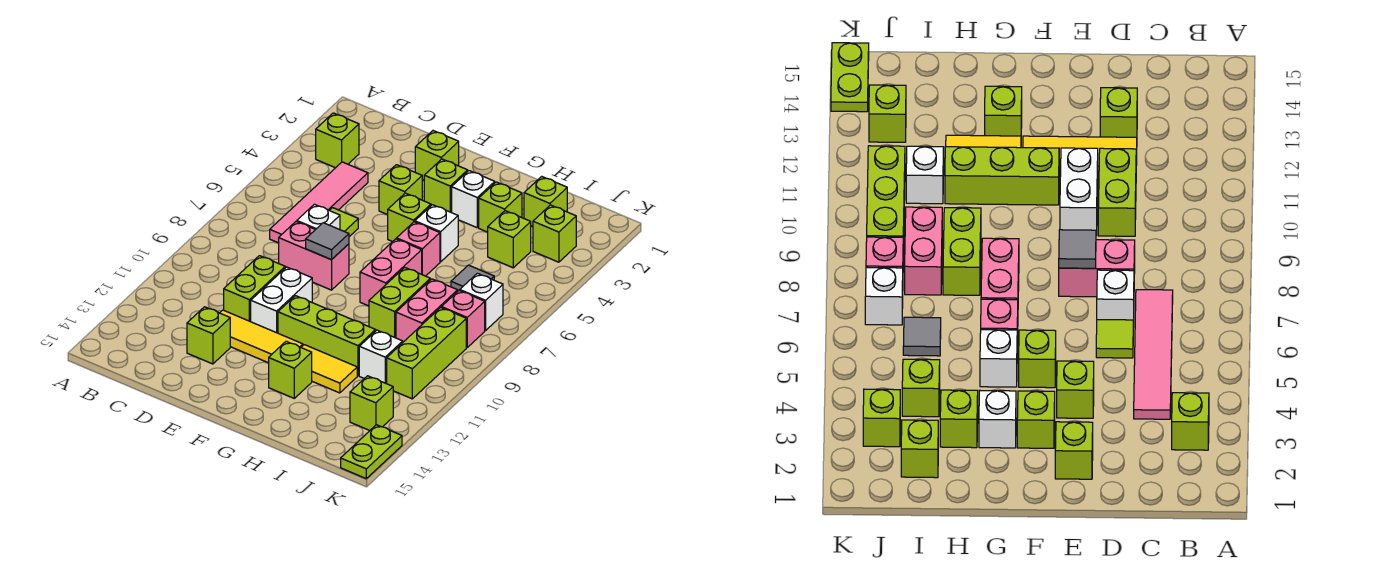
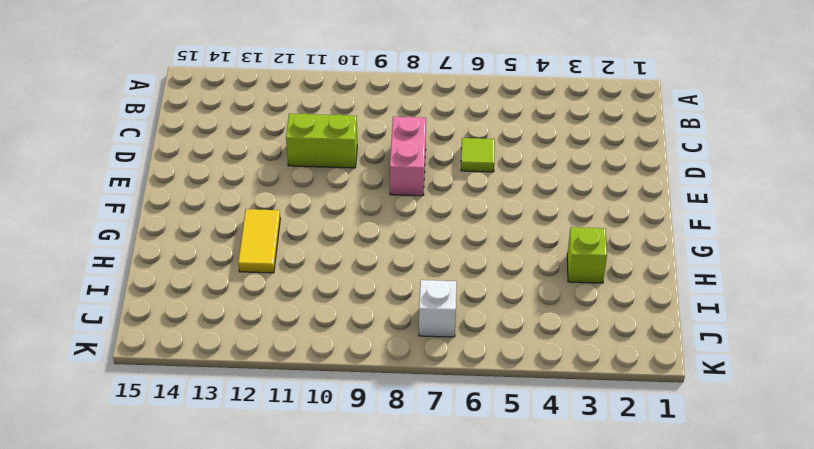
none -> lime 1x1 brick [316,113,359,168]
none -> pink 1x4 tile [270,162,368,243]
none -> white 1x1 brick [297,204,340,230]
none -> yellow 1x3 tile [220,310,303,363]

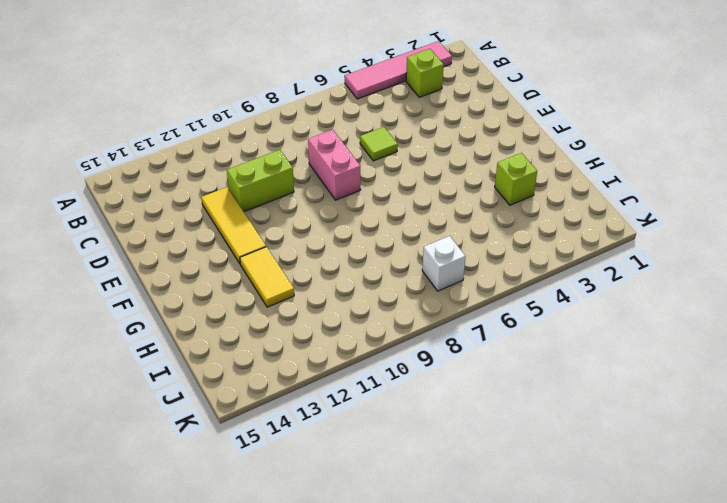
pink 1x4 tile [345,41,452,99] -> pink 1x4 tile moved to [270,162,368,243]
none -> white 1x1 brick [297,204,340,230]
none -> lime 1x1 brick [187,307,230,364]
none -> lime 1x1 brick [415,131,459,180]
none -> lime 1x1 brick [379,165,422,215]

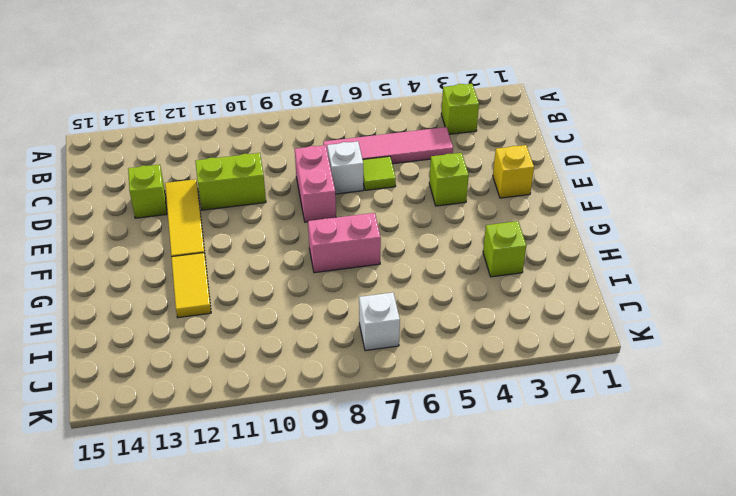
yellow 1x1 brick [493,145,534,198] -> lime 1x1 brick [415,131,459,180]
none -> white 1x2 brick [251,267,312,333]
none -> lime 1x1 brick [424,159,468,213]
none -> lime 1x1 brick [388,193,431,242]
none -> lime 1x3 brick [278,296,376,376]

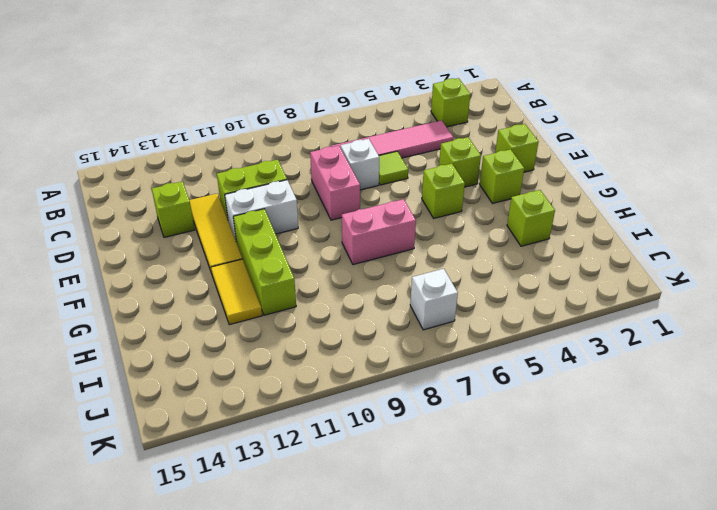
none -> white 1x1 brick [452,171,495,228]
none -> white 1x1 brick [415,205,458,262]
none -> pink 1x1 brick [397,222,440,276]
none -> lime 1x1 brick [269,341,312,398]

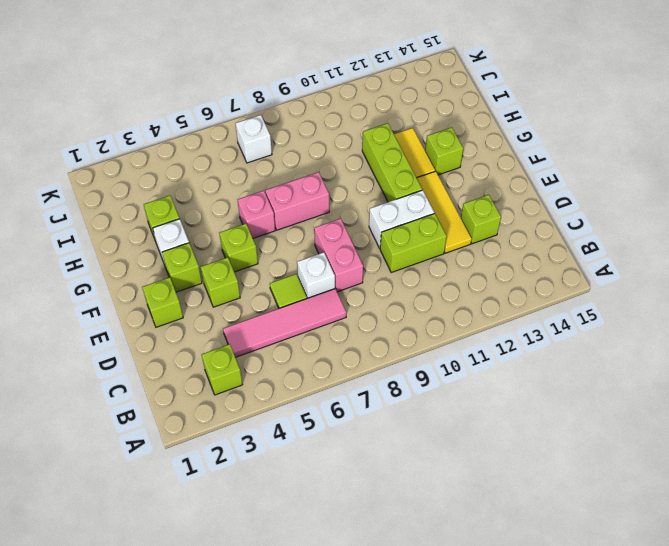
none -> white 1x1 brick [415,205,458,262]
none -> lime 1x2 brick [369,267,430,338]
none -> lime 1x1 brick [524,176,567,226]
none -> lime 1x1 brick [488,211,531,268]

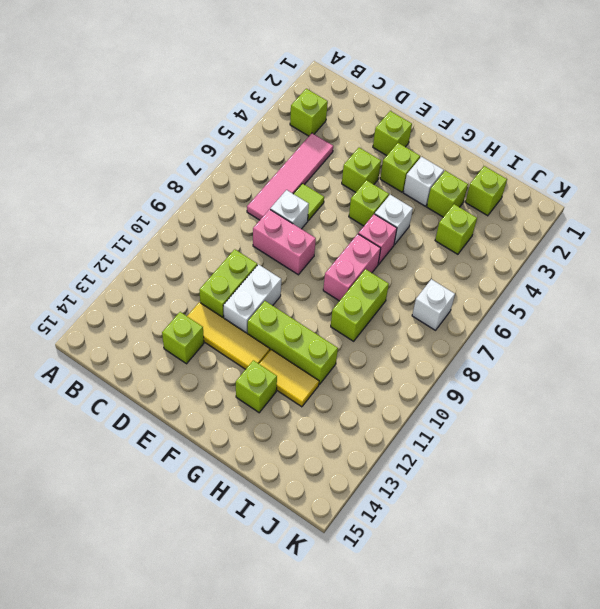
none -> grey 1x1 tile [451,265,494,291]
none -> pink 1x2 brick [396,279,458,342]
none -> white 1x1 brick [359,330,403,384]
none -> lime 1x1 brick [533,205,576,262]

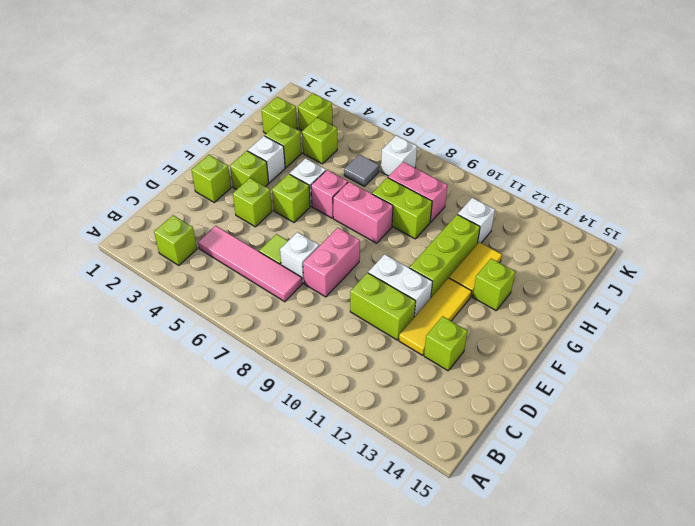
none -> pink 1x1 brick [441,290,485,347]
none -> lime 1x3 brick [387,308,466,399]
none -> lime 1x1 brick [350,376,393,430]
none -> lime 1x2 plate [341,425,402,478]

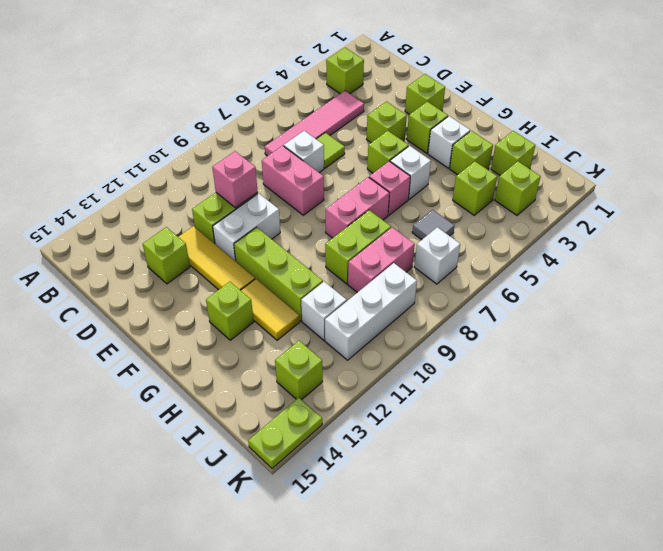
pink 1x1 brick [212,151,258,208] -> pink 1x1 brick moved to [441,290,485,347]
white 1x3 brick [325,263,417,360] -> lime 1x3 brick [387,308,466,399]
none -> grey 1x1 tile [306,223,349,260]

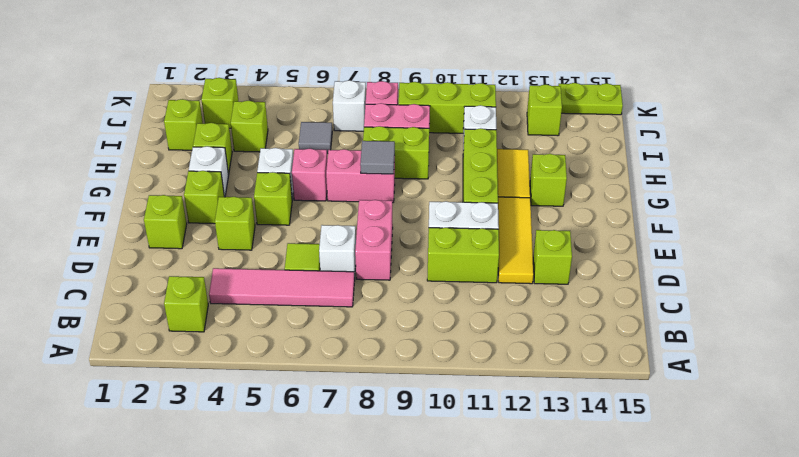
grey 1x1 tile [360,141,395,174] -> grey 1x1 tile moved to [306,223,349,260]

